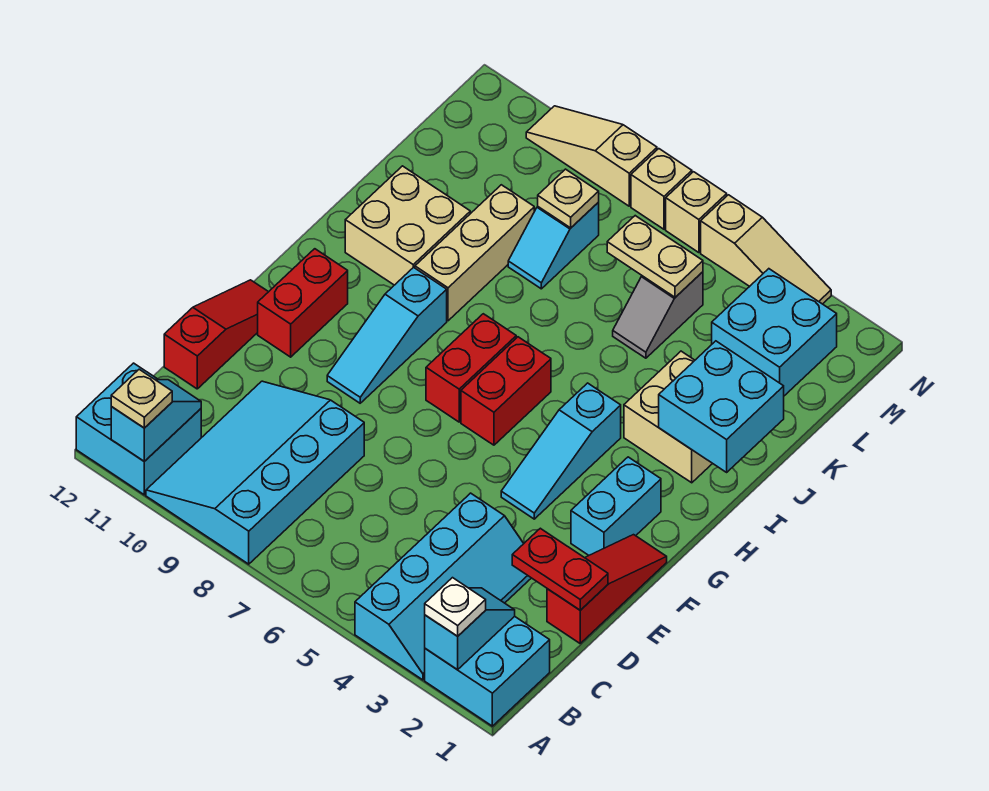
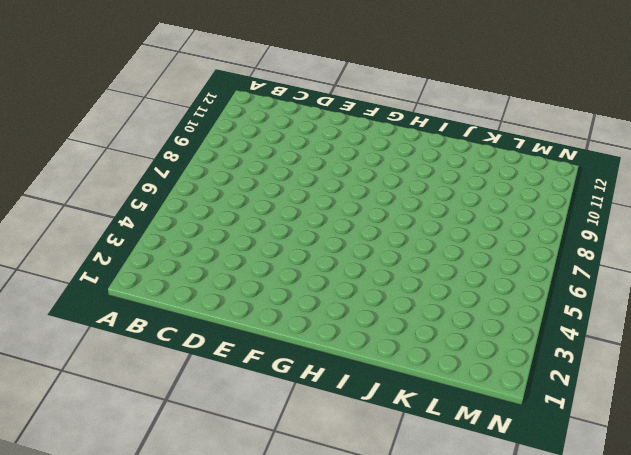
none -> cyan 2x2 brick [425,616,550,726]
none -> cyan 2x4 slope [355,493,531,680]
none -> cyan 3x4 slope [146,381,364,564]
none -> cyan 2x2 brick [76,363,201,495]

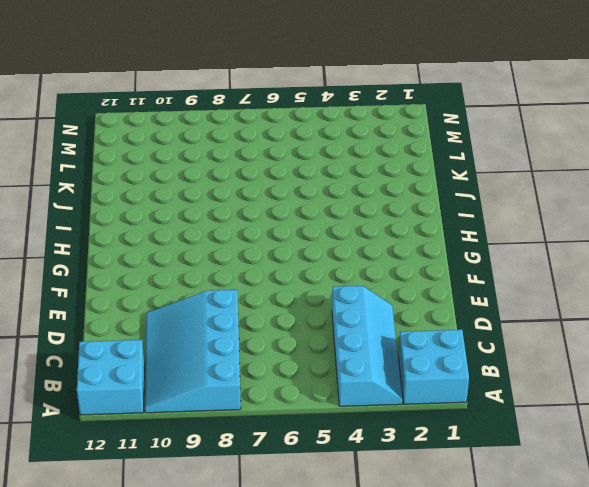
none -> red 1x3 slope [547,535,667,643]
none -> red 1x3 slope [164,280,268,389]
none -> cyan 1x2 brick [571,457,661,555]
none -> cyan 1x3 slope [501,383,621,519]

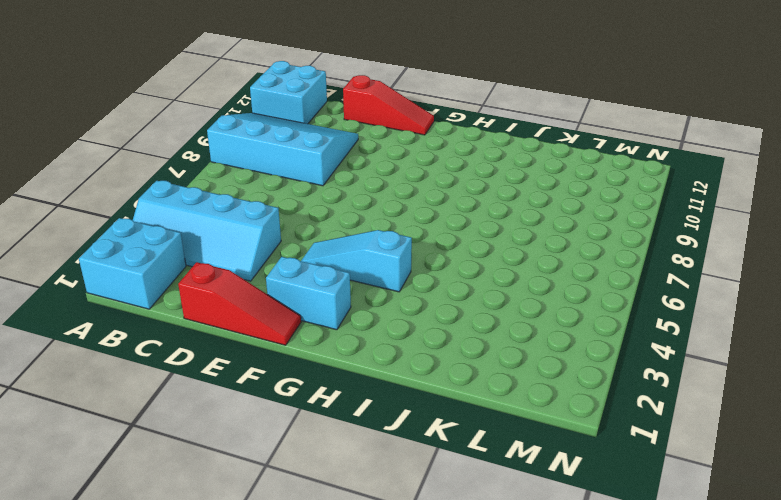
none -> cyan 1x3 slope [327,267,447,403]
none -> red 1x2 brick [258,249,348,357]
none -> red 1x2 brick [461,337,551,445]
none -> red 1x2 brick [426,314,516,422]

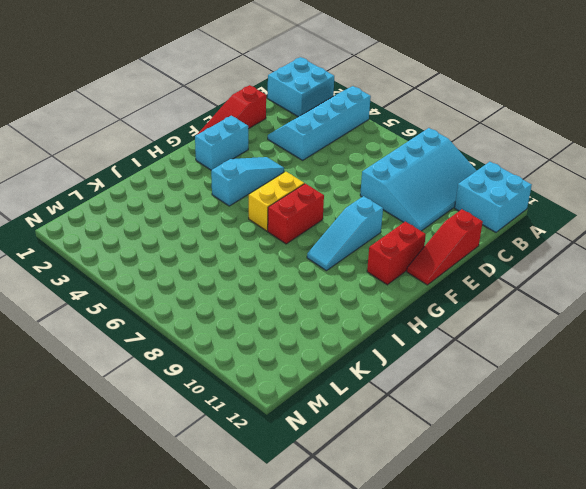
cyan 1x3 slope [307,196,383,271] -> cyan 1x3 slope turned to [327,267,447,403]
yellow 1x2 brick [249,172,304,231] -> red 1x2 brick [461,337,551,445]
none -> tan 2x2 brick [624,351,713,483]
none -> tan 1x3 brick [415,185,534,321]
none -> tan 2x2 brick [345,166,470,285]
none -> grey 1x2 slope [613,272,703,358]

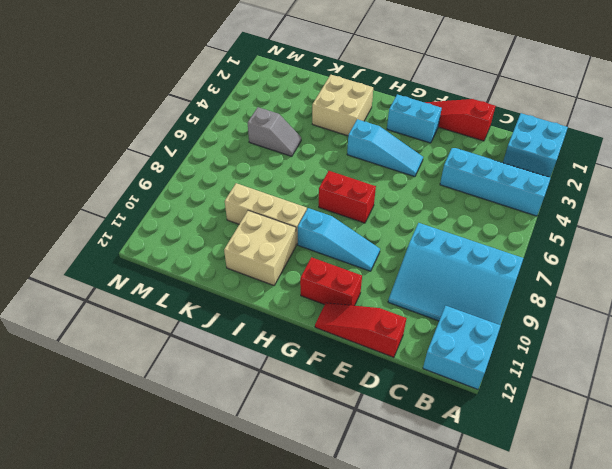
none -> red 1x2 brick [461,337,551,445]
none -> cyan 1x2 slope [508,203,599,289]
none -> cyan 2x2 brick [712,269,837,396]
none -> tan 1x3 slope [701,195,831,304]

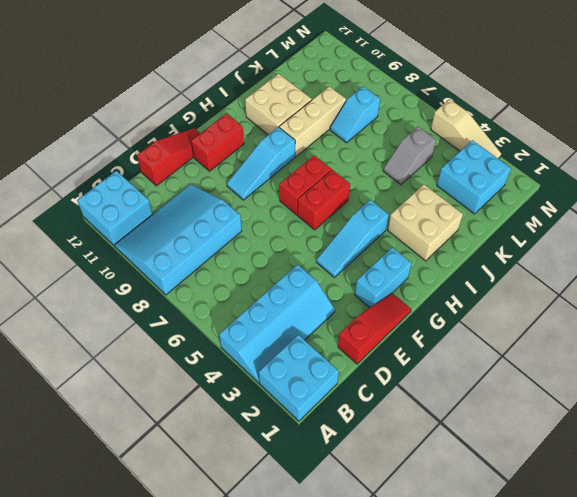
none -> tan 1x1 brick [666,172,727,253]
none -> tan 1x1 brick [631,149,692,229]
none -> tan 1x3 slope [526,106,657,206]
none -> cyan 1x2 slope [425,588,515,670]

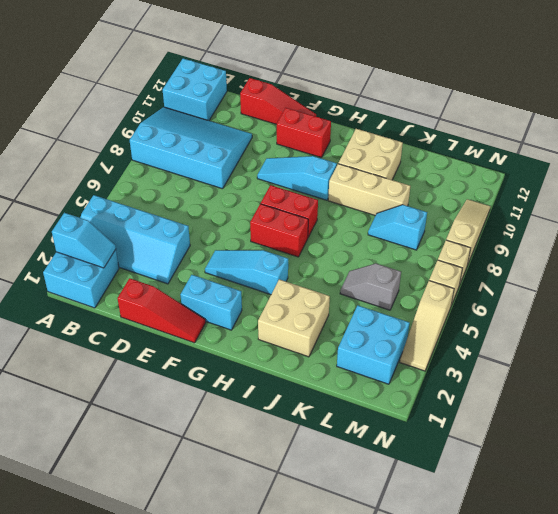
none -> cyan 1x2 slope [111,380,201,461]
none -> red 1x2 plate [512,528,608,610]
none -> cyan 2x2 brick [659,341,784,472]
none -> tan 1x2 plate [607,216,703,297]

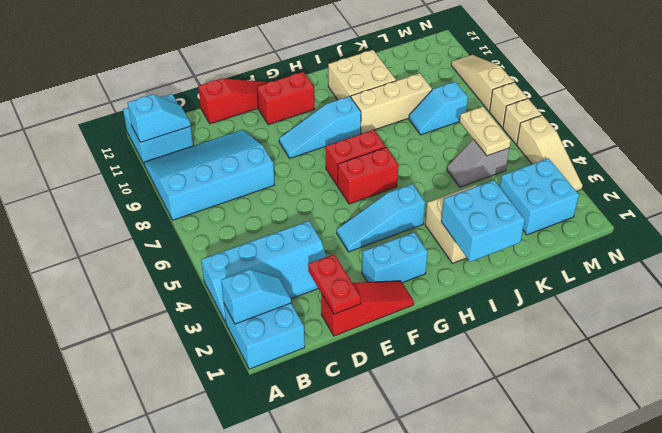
none -> tan 1x1 plate [538,169,599,228]
none -> white 1x1 plate [425,578,486,636]
none -> tan 1x1 plate [111,369,172,428]

